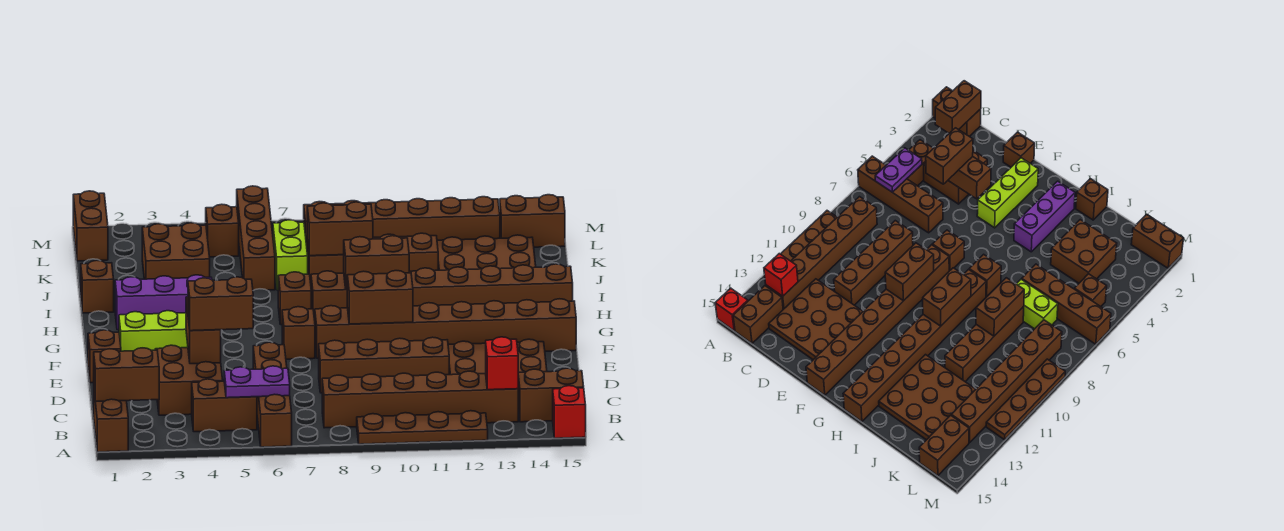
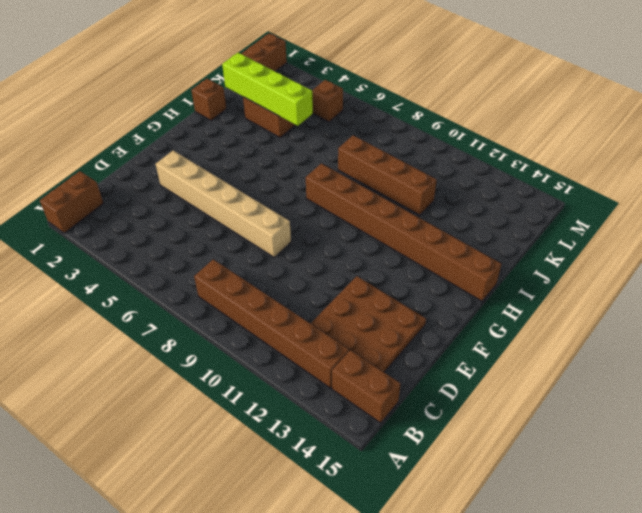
tan 1x6 brick [156,151,291,257] -> none
lime 1x4 brick [222,53,313,126] -> none
none -> brown 1x4 brick [253,342,292,447]
none -> brown 1x4 plate [357,411,488,444]
none -> red 1x1 brick [553,386,586,438]
none -> brown 1x2 brick [192,379,257,432]

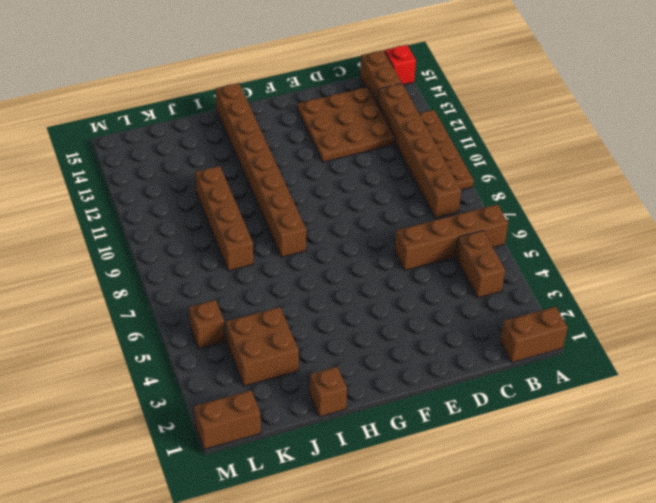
none -> brown 2x2 brick [155,345,223,415]
none -> brown 1x4 brick [319,337,449,393]
none -> brown 1x1 brick [88,330,121,383]
none -> lime 1x3 brick [119,311,188,351]

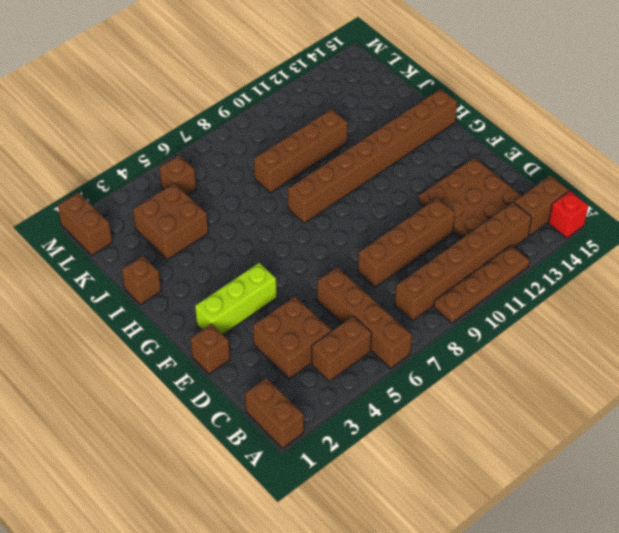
none -> brown 1x1 brick [282,307,315,359]
none -> brown 1x8 brick [315,299,576,358]
none -> purple 1x3 brick [115,275,212,330]
none -> brown 1x1 brick [278,272,311,325]

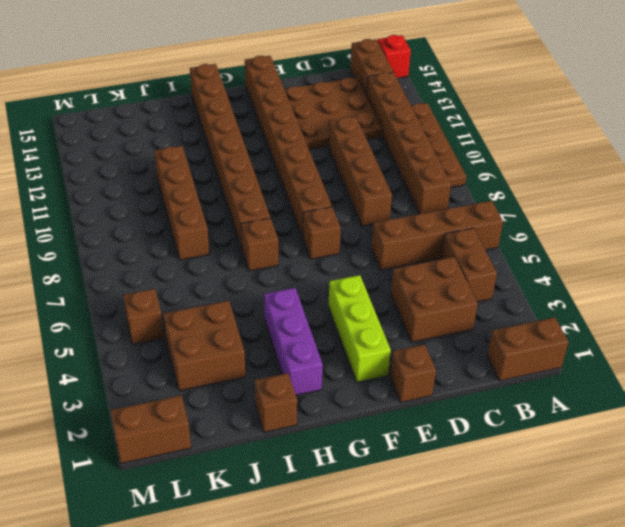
none -> brown 3x3 plate [437,235,536,270]
none -> brown 1x4 brick [237,186,275,291]
none -> lime 1x2 brick [273,220,308,290]
none -> brown 1x6 brick [304,197,500,245]

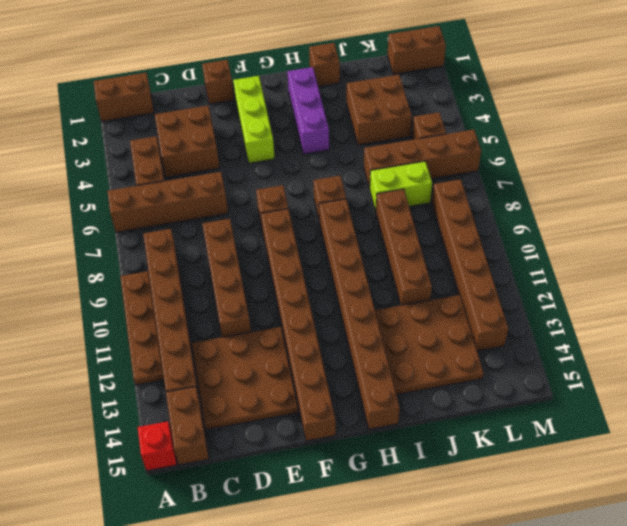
none -> brown 1x2 brick [500,195,565,247]
none -> brown 1x4 plate [986,359,1065,440]
none -> brown 1x2 brick [94,348,159,402]
none -> purple 1x2 plate [224,366,290,398]

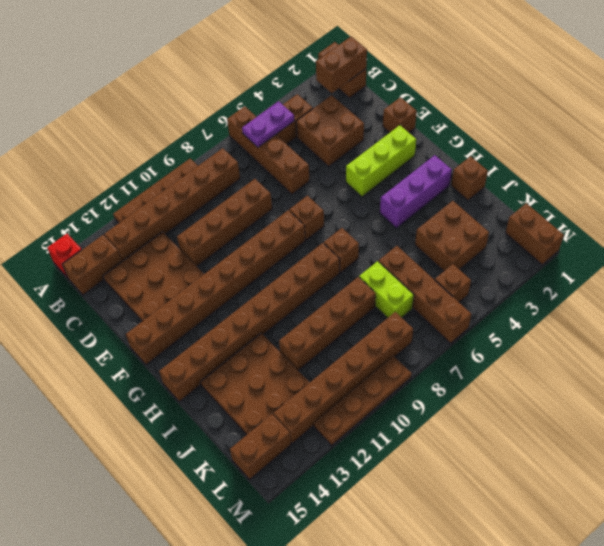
none -> red 1x1 brick [486,337,518,390]
none -> brown 1x2 brick [186,297,221,364]
none -> brown 1x2 brick [347,271,413,324]
none -> brown 1x2 brick [344,236,409,289]

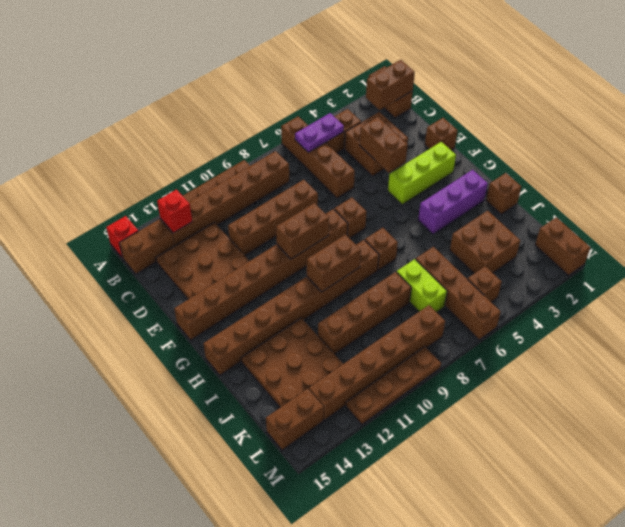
none -> brown 1x2 brick [307,202,373,256]
none -> brown 1x2 brick [188,277,253,331]

